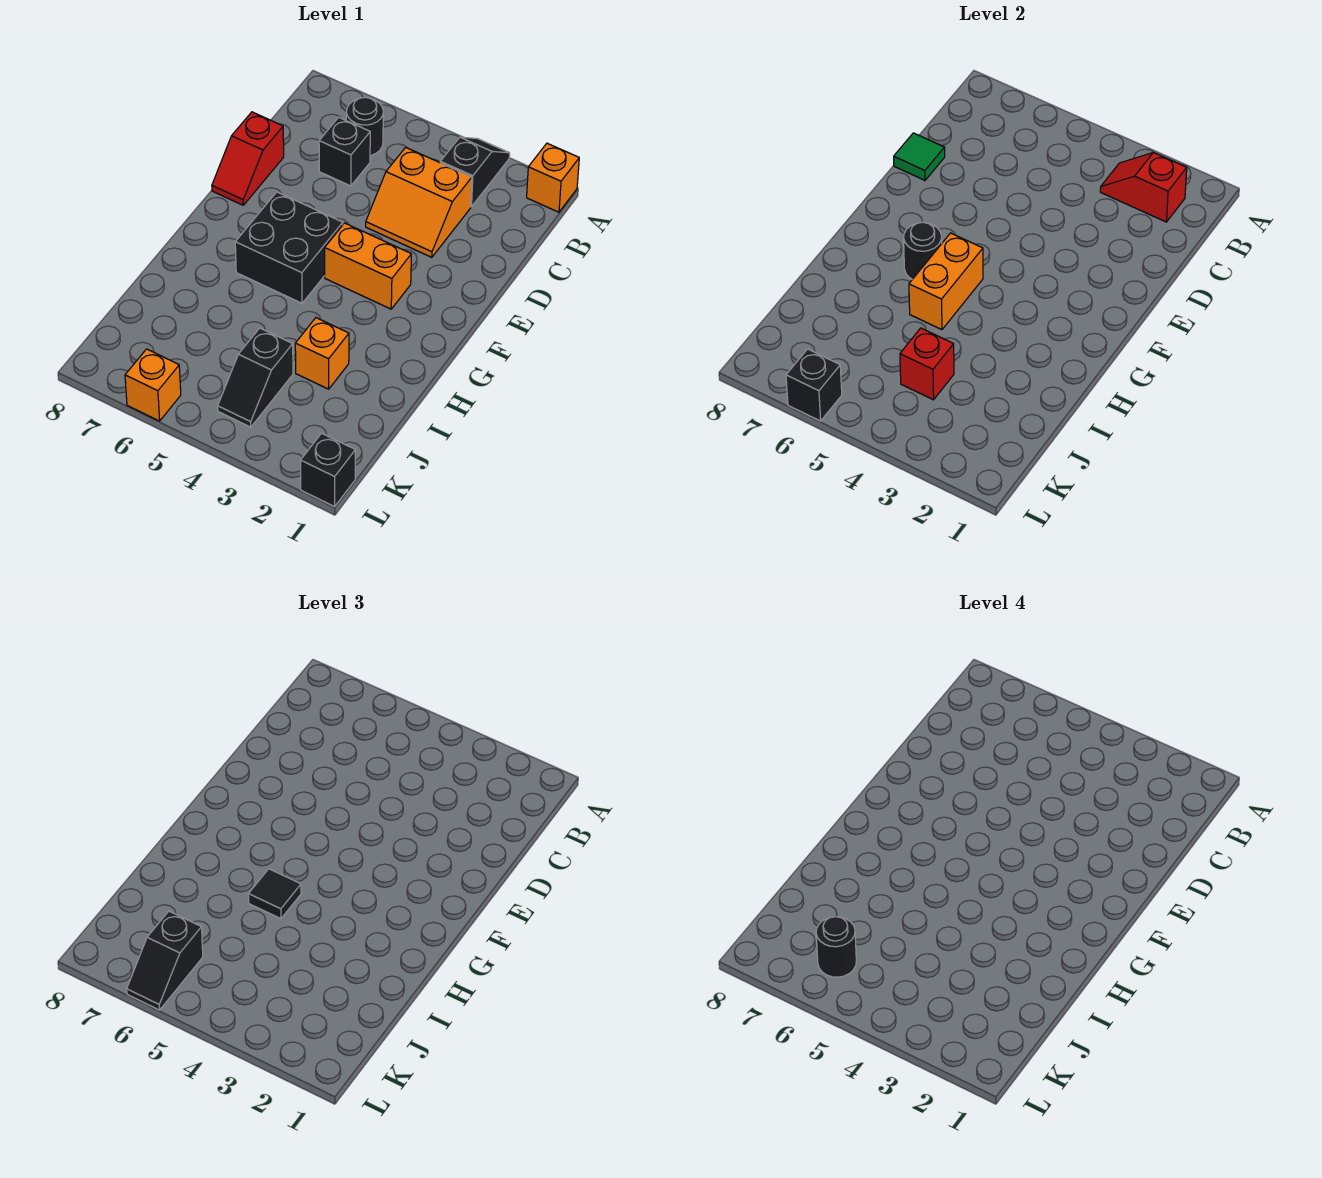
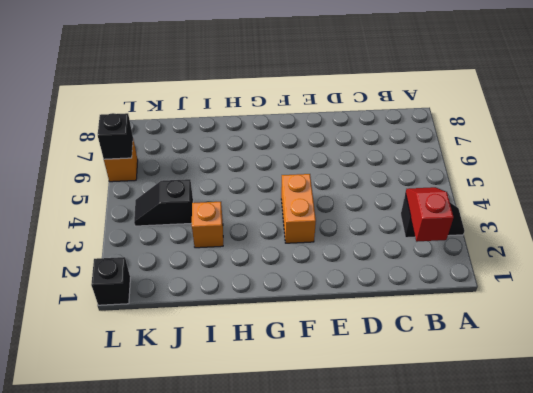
none -> orange 1x1 brick [527,143,579,212]
none -> black 1x1 round brick [346,97,383,156]
none -> orange 2x2 slope [366,147,472,257]

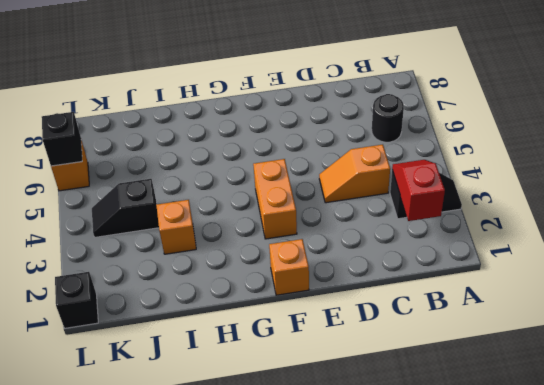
orange 1x2 slope [319,145,390,203] -> orange 2x2 slope [366,147,472,257]
orange 1x1 brick [269,239,309,295] -> orange 1x1 brick moved to [527,143,579,212]
none -> black 1x1 brick [319,117,370,186]
none -> red 1x2 slope [212,112,284,205]
none -> black 2x2 brick [235,192,343,303]

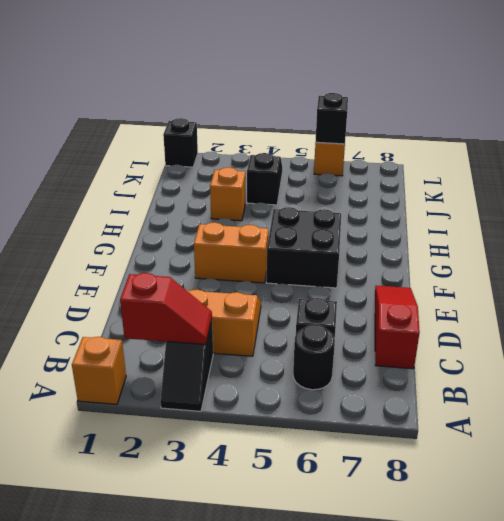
red 1x3 slope [375,286,420,369] -> red 1x2 slope [212,112,284,205]
none -> green 1x1 tile [894,133,945,180]
none -> orange 1x2 brick [909,233,983,330]
none -> black 1x1 round brick [904,222,942,279]

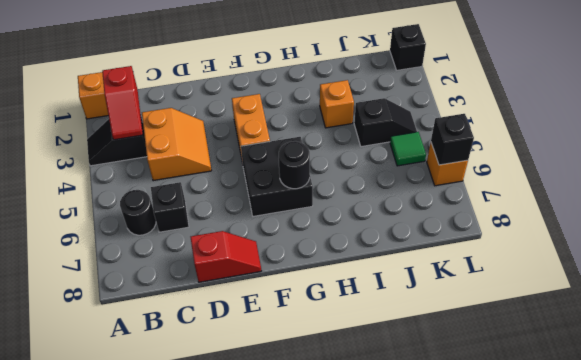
green 1x1 tile [390,132,426,166] -> green 1x1 tile moved to [894,133,945,180]
none -> orange 1x2 brick [909,233,983,330]
none -> red 1x1 brick [900,328,954,400]
none -> black 1x1 tile [248,869,301,919]

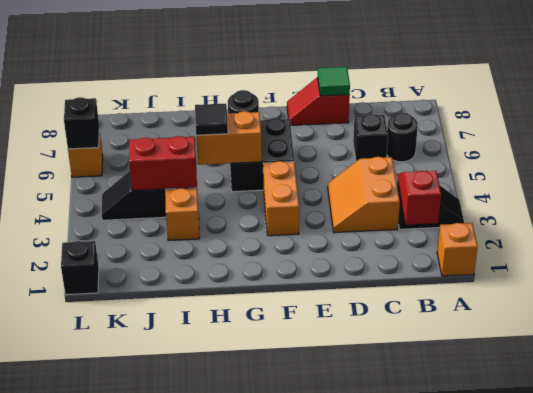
red 1x2 brick [129,136,197,190] -> red 1x1 brick [900,328,954,400]
none -> black 1x2 slope [127,911,203,1010]
none -> black 1x1 round brick [816,917,856,977]

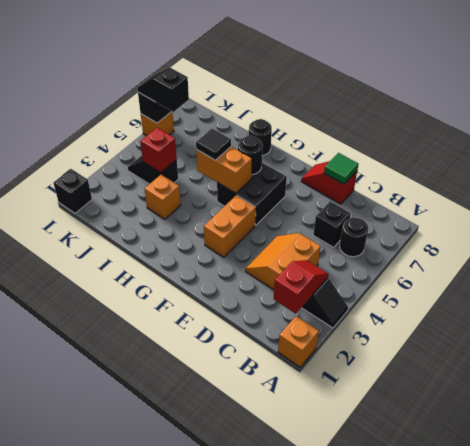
black 1x1 round brick [249,119,272,156] -> black 1x1 round brick moved to [816,917,856,977]

